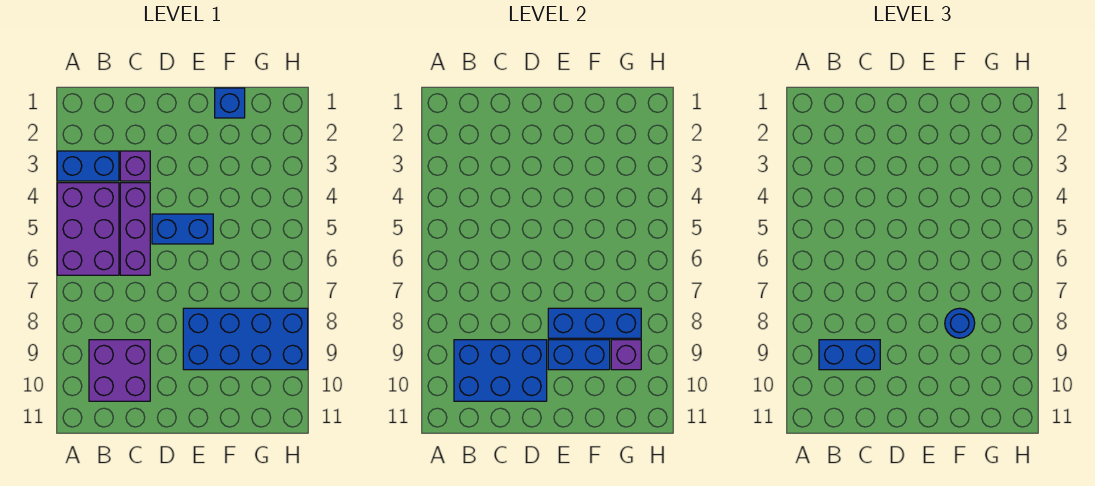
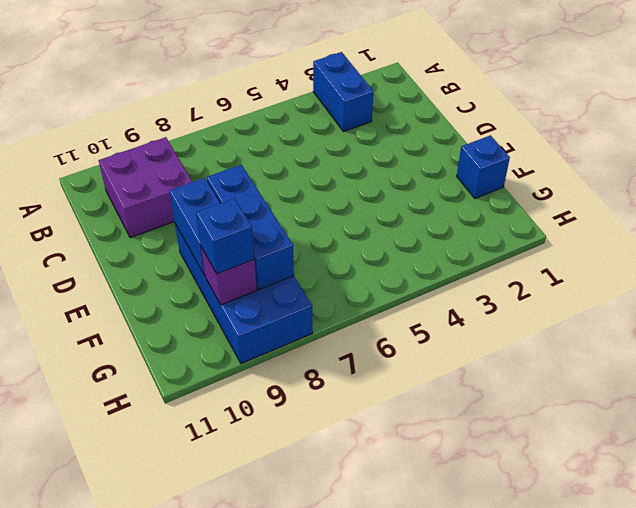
blue 1x1 brick [196,198,254,274] -> none
none -> purple 2x3 brick [57,183,119,275]
none -> purple 1x1 brick [120,151,150,181]
none -> purple 1x3 brick [120,183,150,275]

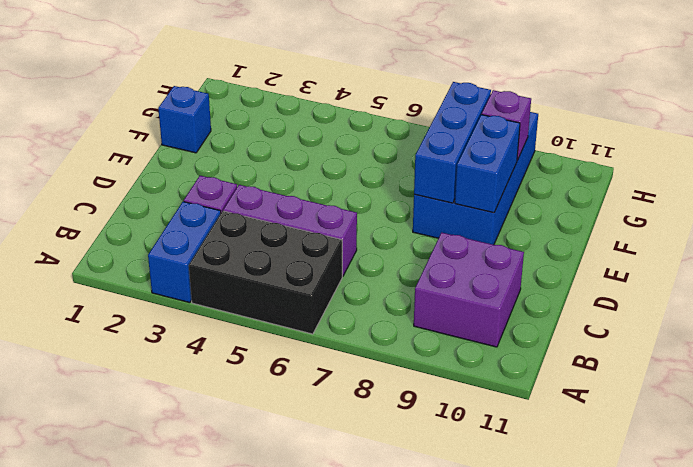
black 2x3 brick [189,211,342,334] -> purple 2x3 brick [57,183,119,275]
none -> blue 1x2 brick [152,214,213,244]
none -> blue 2x3 brick [454,340,547,401]
none -> blue 1x2 brick [819,340,880,370]

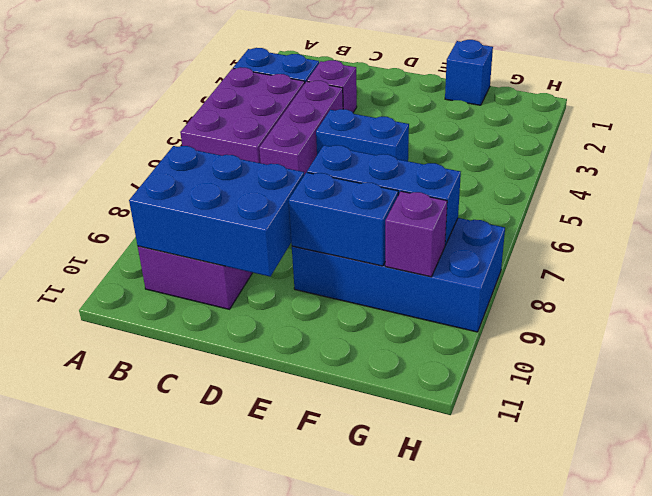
none -> blue 1x2 brick [819,340,880,370]
none -> blue 1x1 round brick [945,308,975,338]

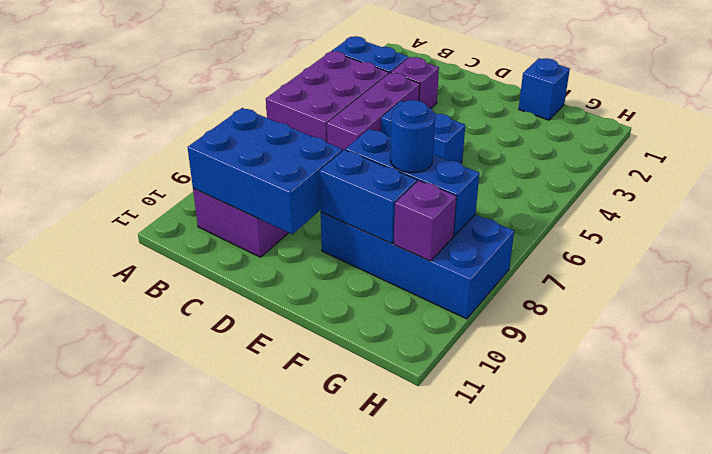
none -> blue 1x2 brick [819,340,880,370]

